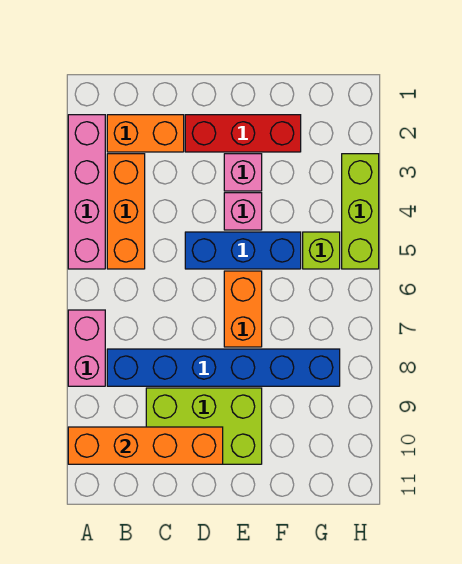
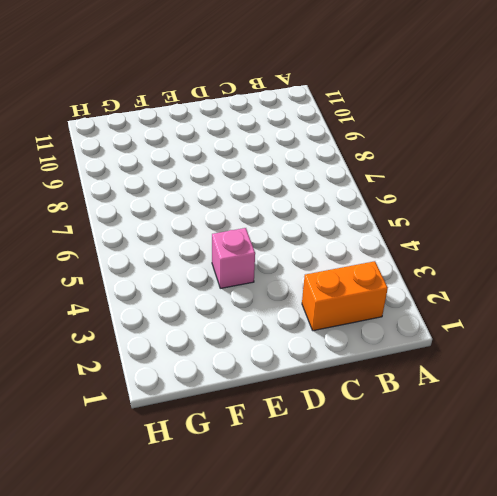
none -> pink 1x4 brick [68,115,105,269]
none -> pink 1x2 brick [68,310,105,386]
none -> orange 1x3 brick [107,154,145,269]

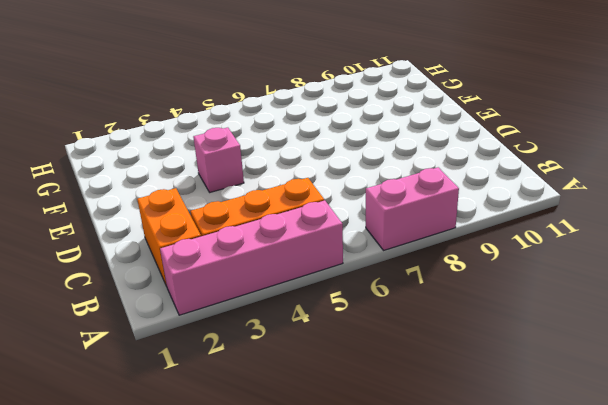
none -> blue 1x6 brick [107,349,340,386]
none -> lime 2x3 brick [146,388,262,464]
none -> red 1x3 brick [185,115,301,152]

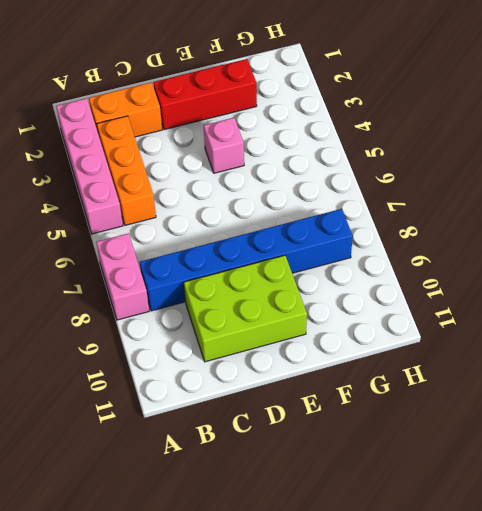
none -> blue 1x3 brick [185,232,301,269]
none -> pink 1x1 brick [224,154,262,191]
none -> orange 1x2 brick [224,271,262,347]

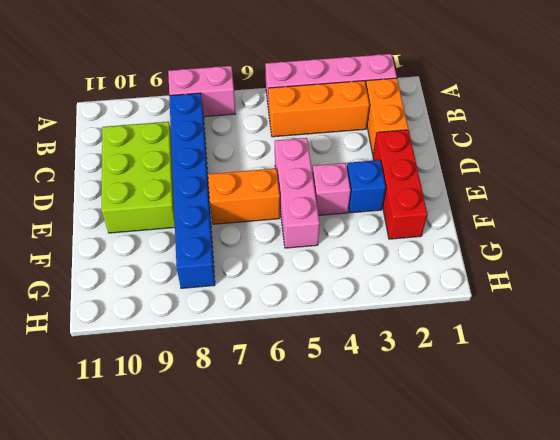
pink 1x3 brick [275,138,320,248] -> blue 1x3 brick [185,232,301,269]
blue 1x1 brick [347,160,386,213] -> pink 1x1 brick [224,154,262,191]
none -> lime 1x1 brick [303,232,340,269]
none -> lime 1x3 brick [342,154,379,269]
none -> orange 1x4 brick [68,427,223,464]

